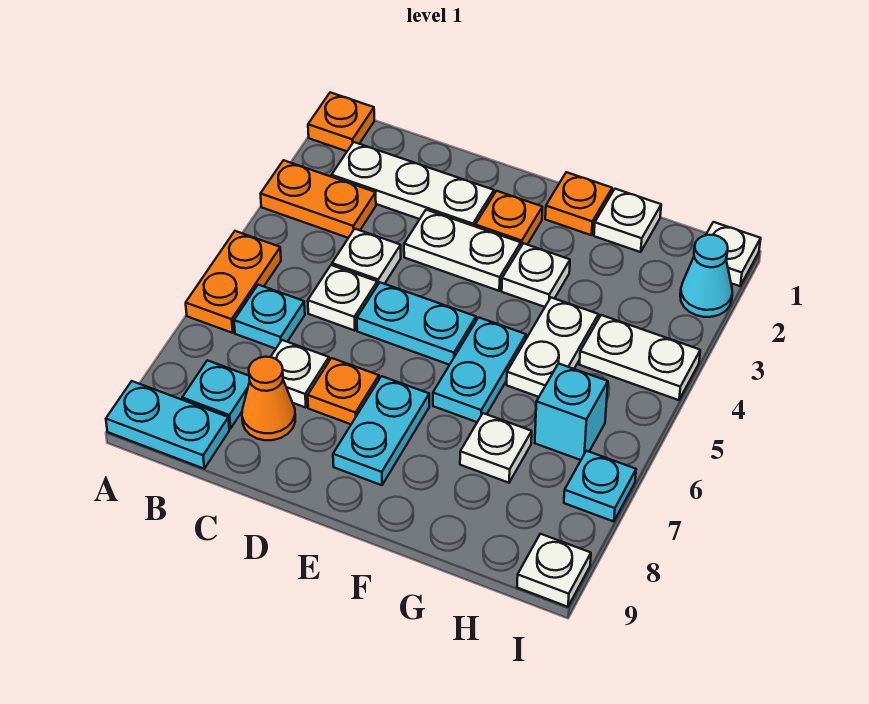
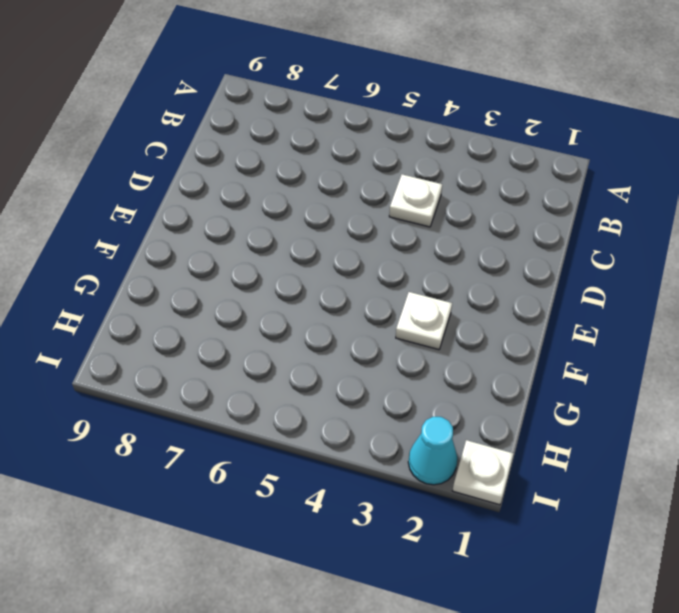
none -> orange 1x1 plate [308,92,374,151]
none -> orange 1x2 plate [261,160,376,238]
none -> orange 1x2 plate [186,231,281,333]

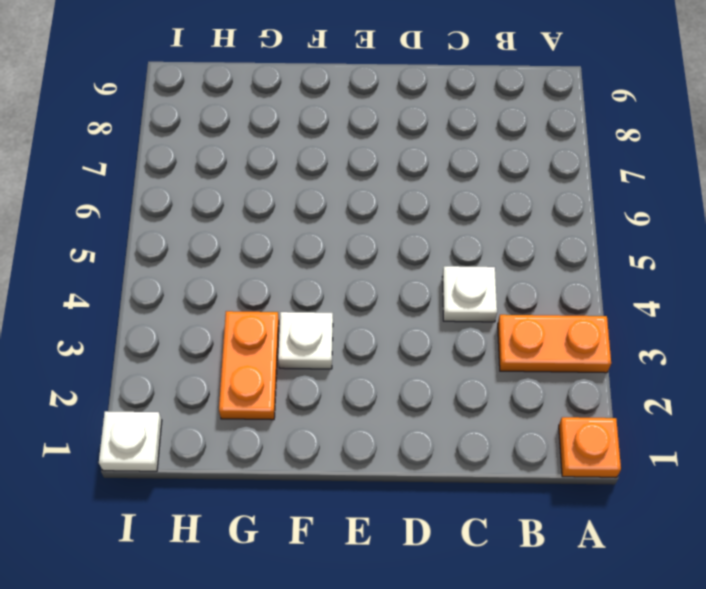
orange 1x2 plate [219,311,279,420] -> orange 1x2 plate moved to [186,231,281,333]
none -> cyan 1x2 plate [106,381,229,469]
none -> white 1x3 plate [332,142,494,226]
none -> cyan 1x1 plate [234,285,305,349]

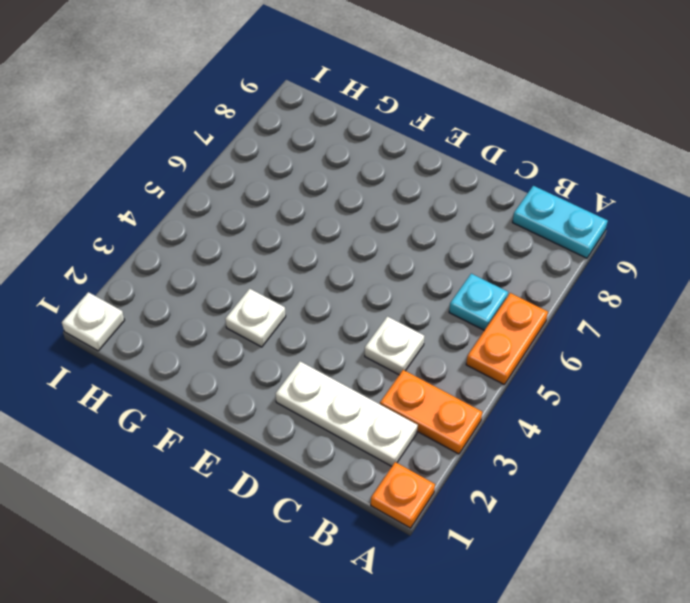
none -> cyan 1x1 plate [182,360,250,429]
none -> white 1x1 plate [308,265,377,331]
none -> white 1x1 plate [271,340,329,408]

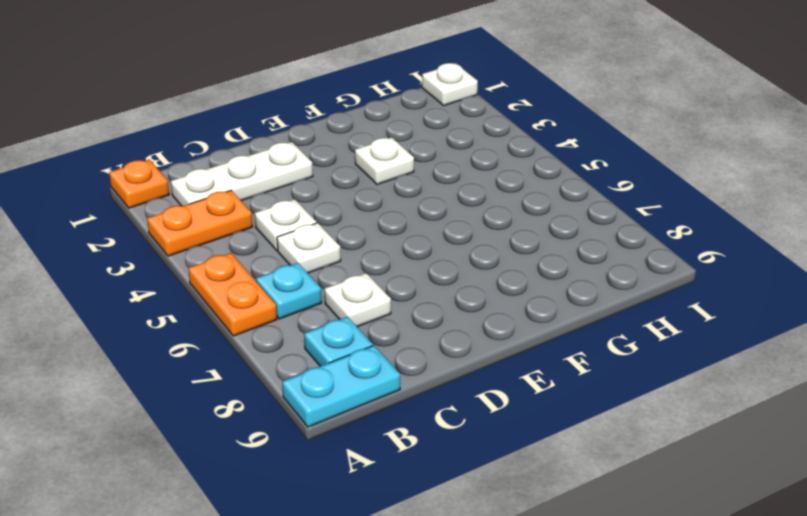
none -> orange 1x1 cone [242,357,295,440]
none -> white 1x2 plate [404,210,521,291]
none -> cyan 1x2 plate [357,282,476,365]

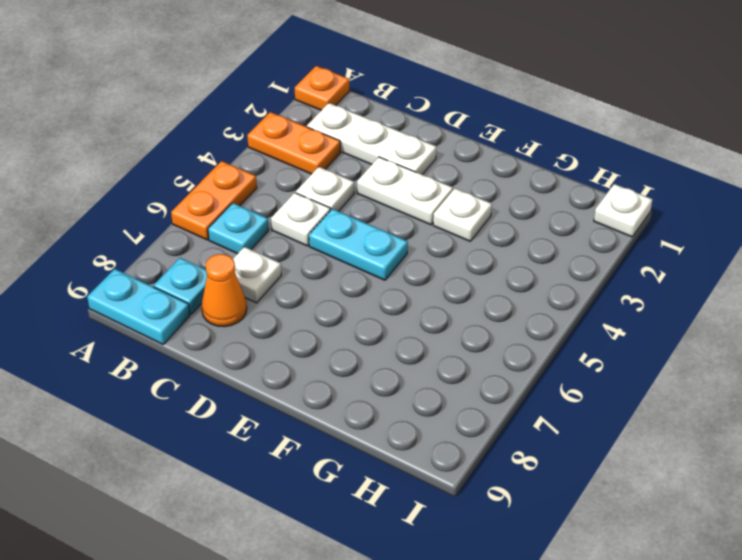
none -> orange 1x1 plate [308,358,379,424]
none -> orange 1x1 plate [475,191,542,246]
none -> cyan 1x2 plate [333,376,429,485]

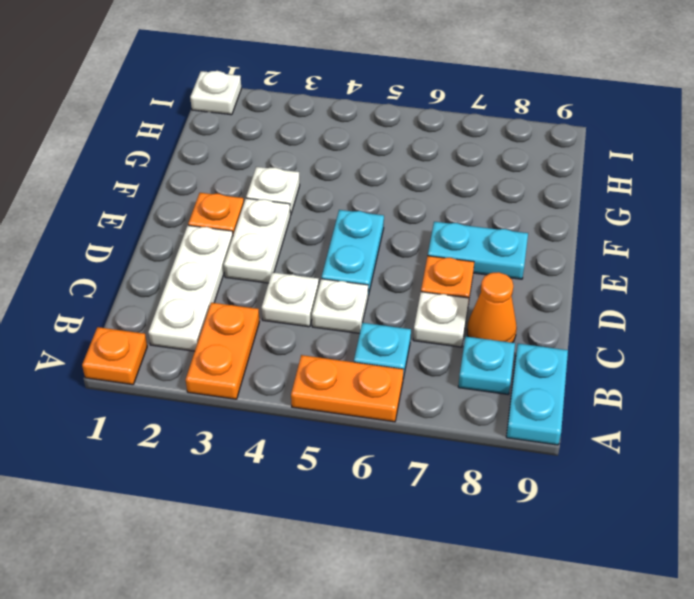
none -> orange 1x1 plate [545,172,612,235]
none -> cyan 1x2 plate [433,317,526,422]
none -> white 1x1 plate [594,189,661,252]

